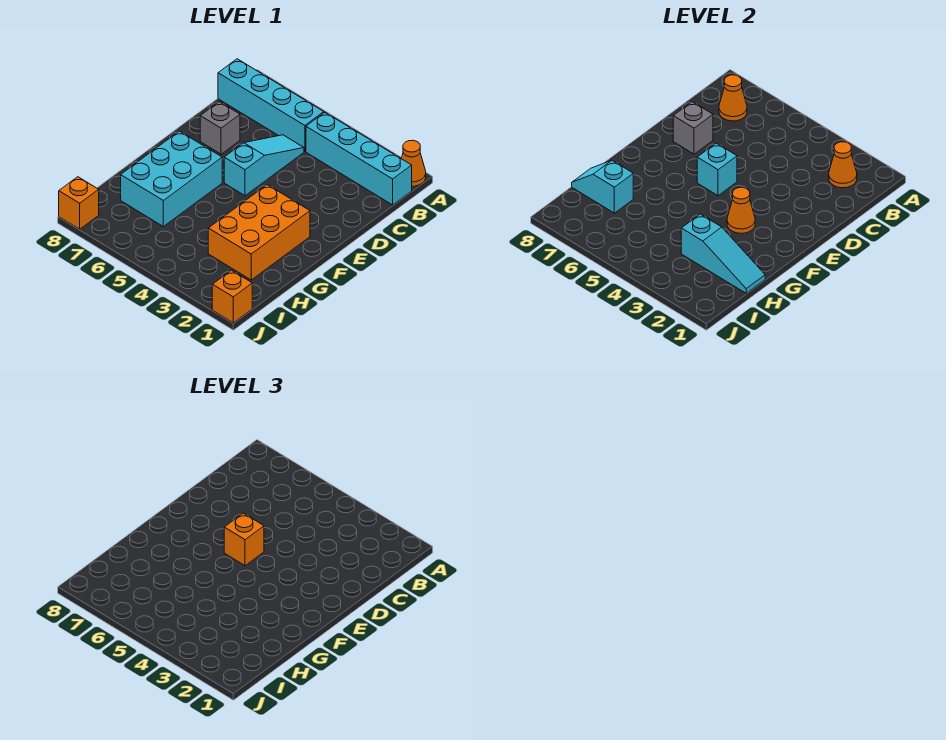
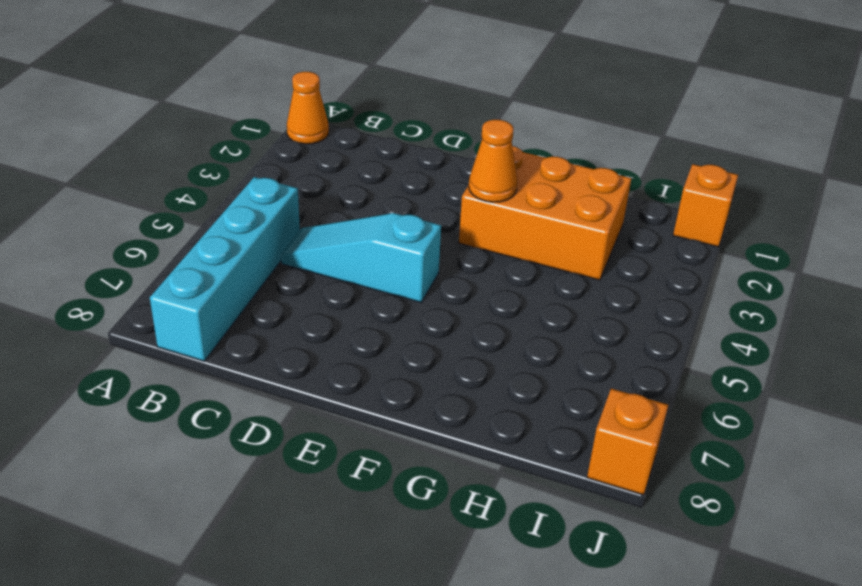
none -> cyan 1x4 brick [306,113,412,205]
none -> grey 1x1 brick [200,102,240,154]
none -> cyan 2x3 brick [121,131,222,226]

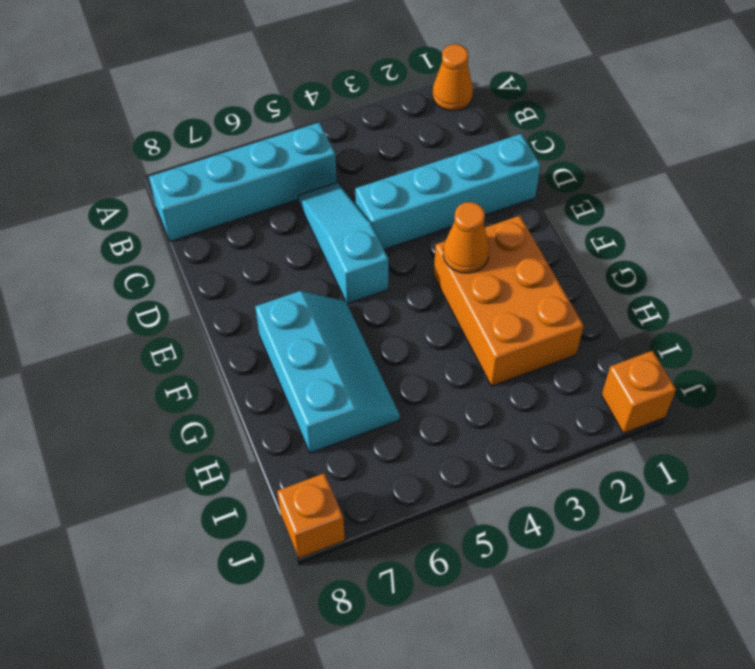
cyan 1x4 brick [355,134,541,249] -> cyan 1x4 brick moved to [306,113,412,205]
cyan 2x3 slope [255,291,400,453] -> cyan 2x3 brick [121,131,222,226]
none -> grey 1x1 brick [200,102,240,154]
none -> orange 1x1 cone [829,142,857,188]
none -> orange 1x1 cone [719,75,747,121]

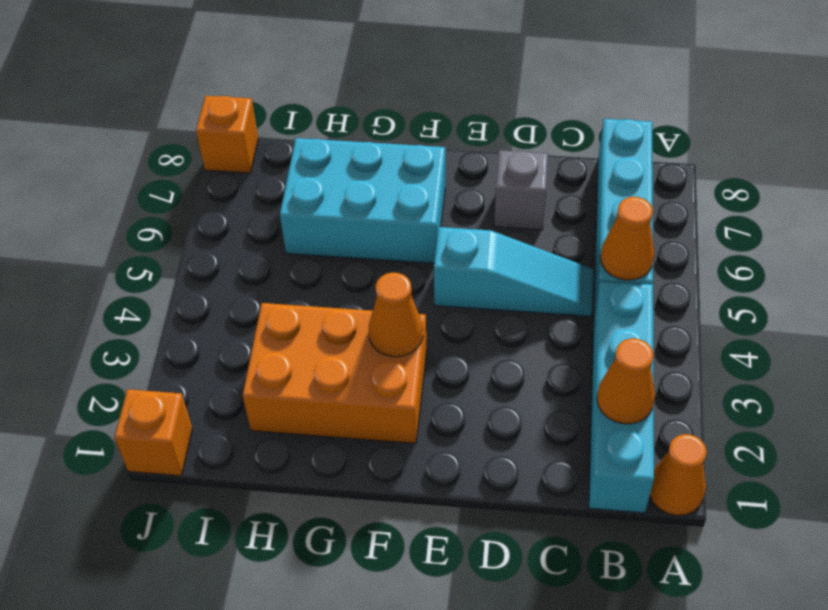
orange 1x1 cone [600,197,654,280] -> orange 1x1 cone moved to [719,75,747,121]
none -> grey 1x1 brick [673,102,713,154]
none -> cyan 1x1 brick [697,143,737,196]
none -> cyan 1x3 slope [681,214,765,293]

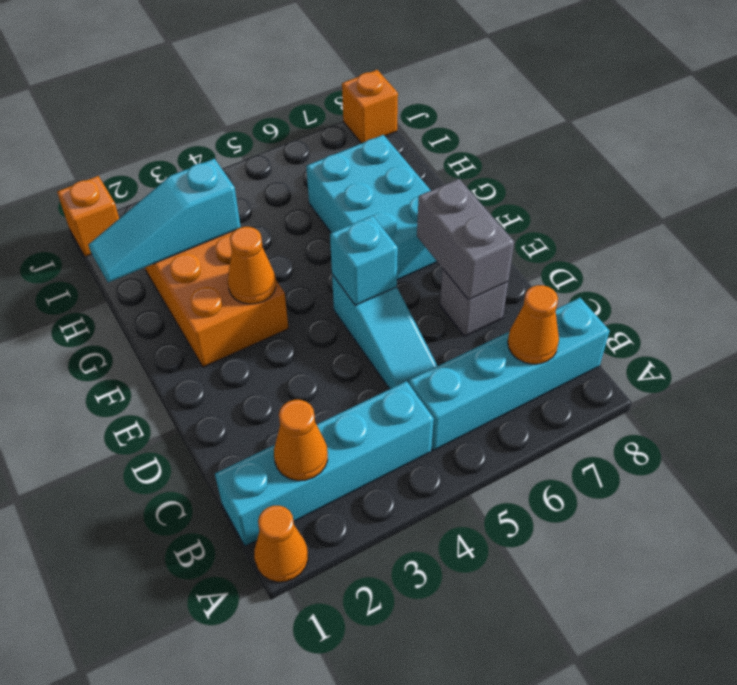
grey 1x2 brick [417,179,514,300] -> grey 1x1 brick [673,102,713,154]
none -> cyan 1x2 slope [572,160,633,213]
none -> orange 1x1 brick [224,513,264,566]

